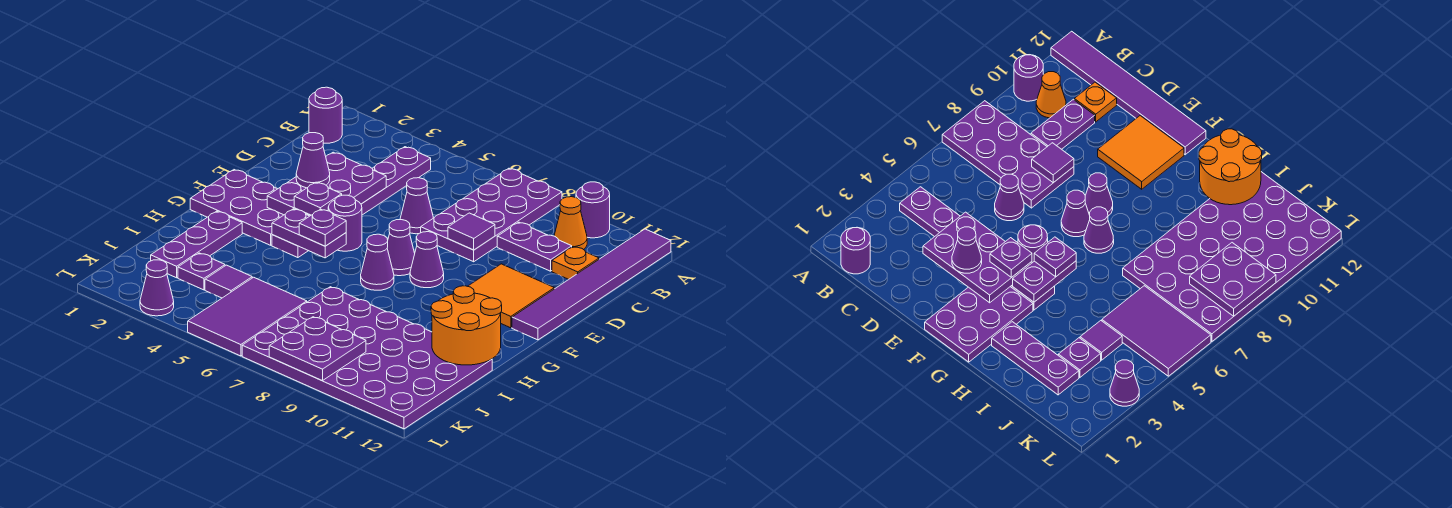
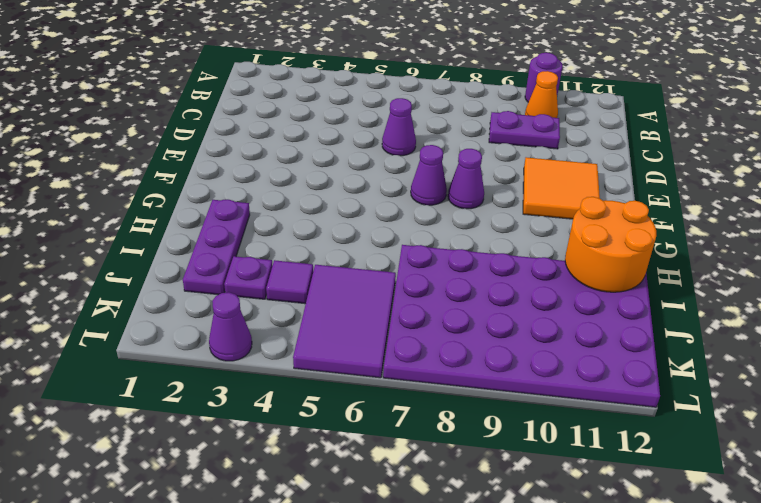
none -> purple 2x4 plate [421,168,562,262]
none -> purple 1x6 tile [512,229,671,340]
none -> purple 1x1 round brick [309,87,342,143]

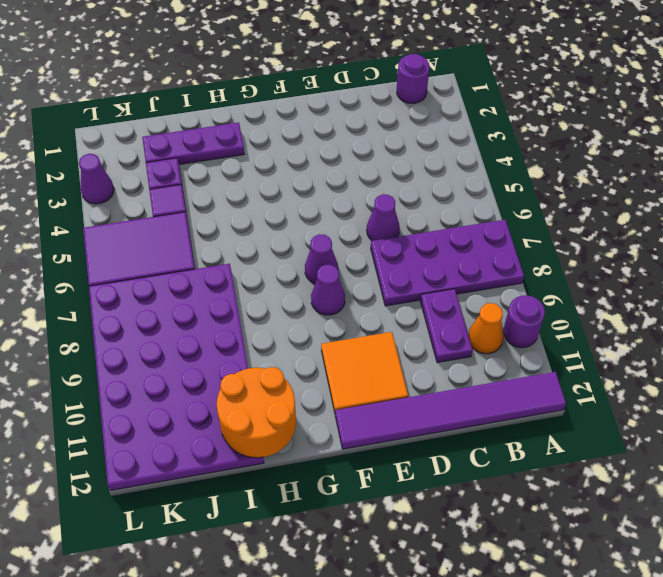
none -> purple 1x6 plate [272,147,431,258]
none -> orange 1x1 plate [552,247,599,279]
none -> purple 2x3 plate [190,170,283,245]

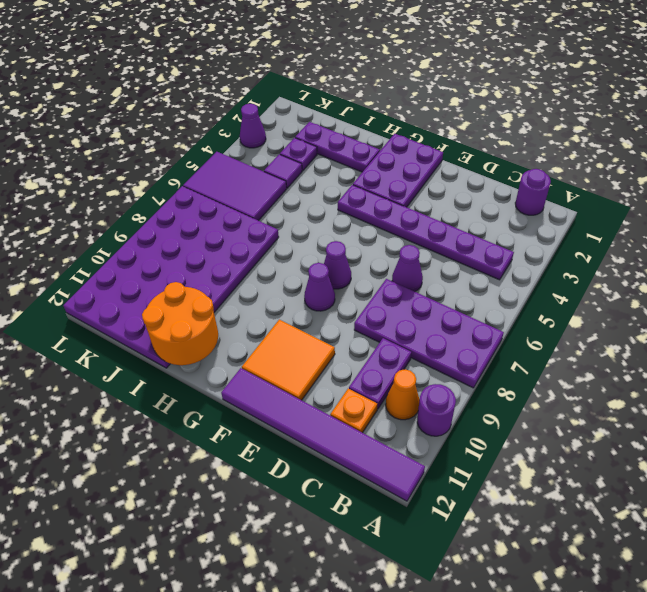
none -> purple 1x1 round brick [328,195,362,251]
none -> purple 1x1 cone [361,234,394,290]
none -> purple 2x3 plate [267,152,386,216]

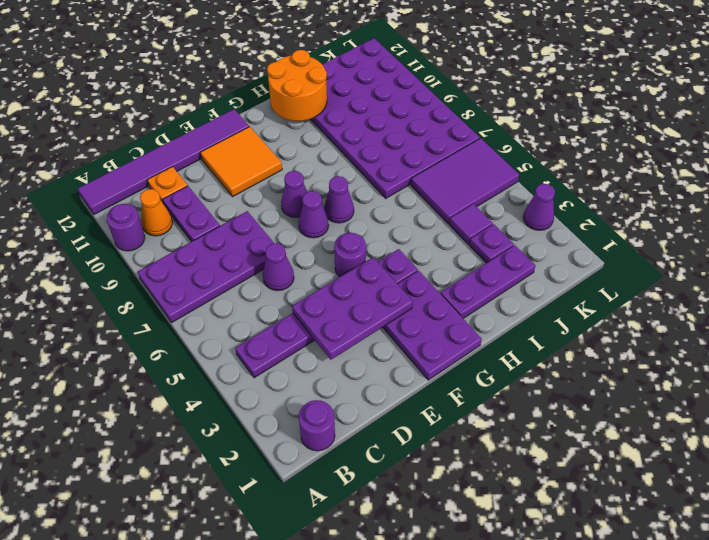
none -> purple 1x1 tile [448,213,495,250]
none -> purple 1x2 plate [272,209,346,258]
none -> purple 2x2 plate [269,317,366,381]

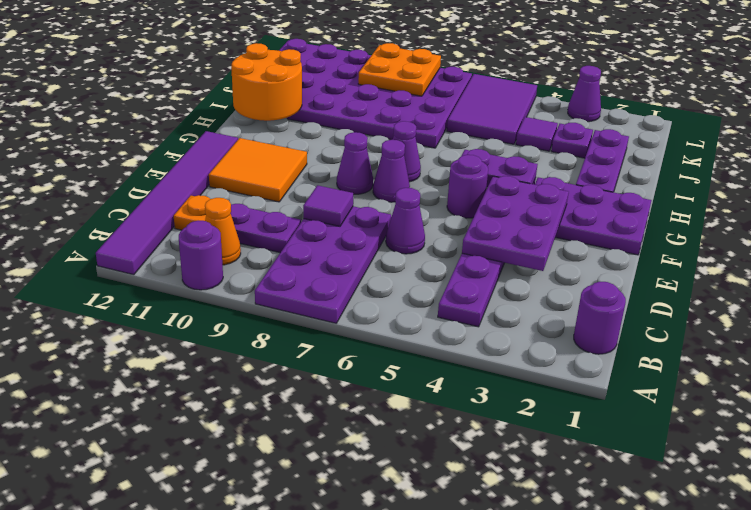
orange 2x2 plate [358,43,441,96] -> purple 2x2 plate [269,317,366,381]
none -> purple 1x1 cone [296,133,330,188]
none -> purple 1x1 plate [294,182,342,215]
none -> purple 1x1 plate [299,209,346,246]

